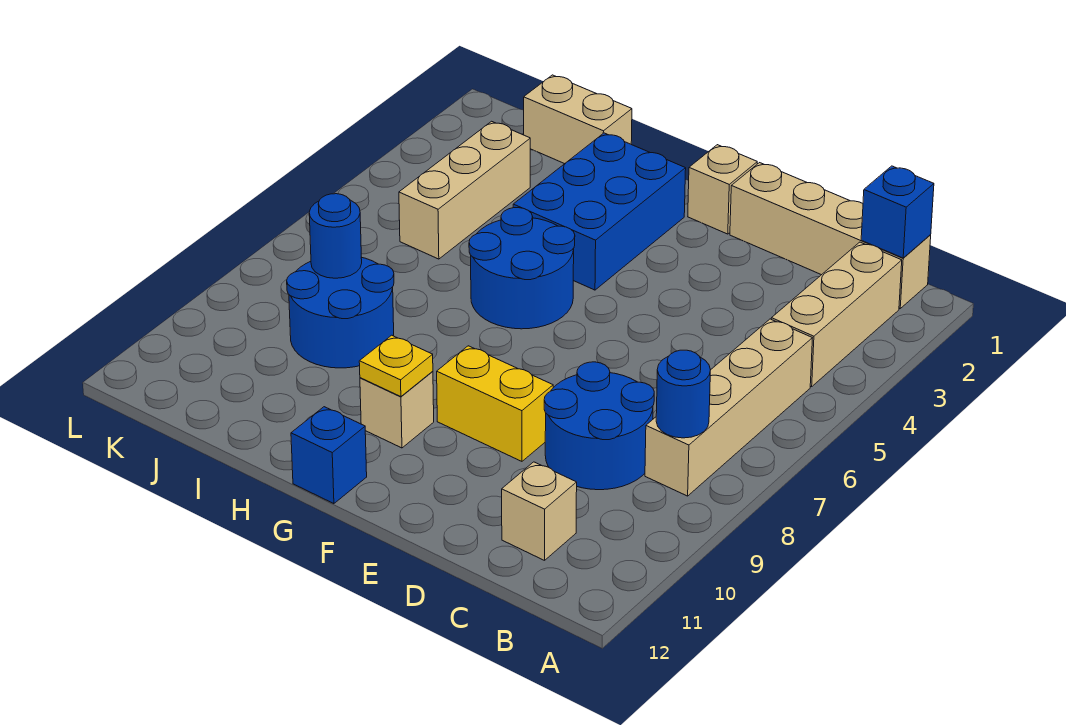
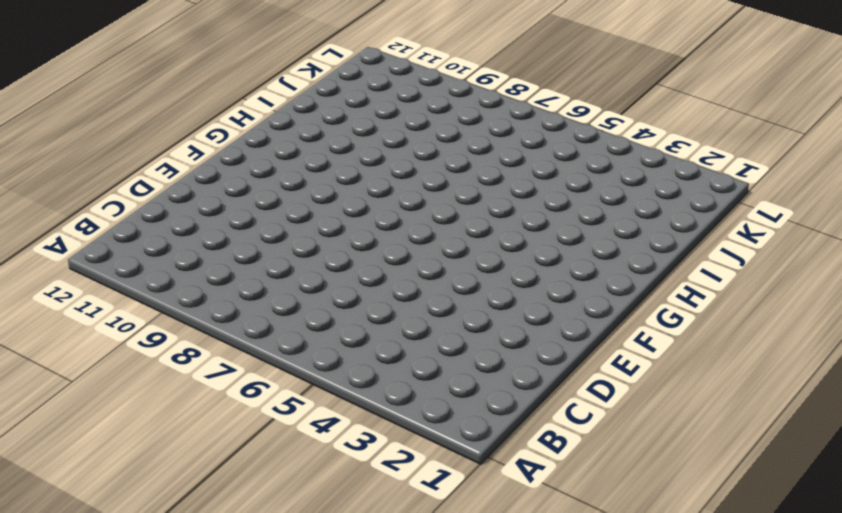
none -> tan 1x4 brick [730,163,931,308]
none -> tan 1x3 brick [771,242,902,387]
none -> tan 1x4 brick [645,319,812,496]

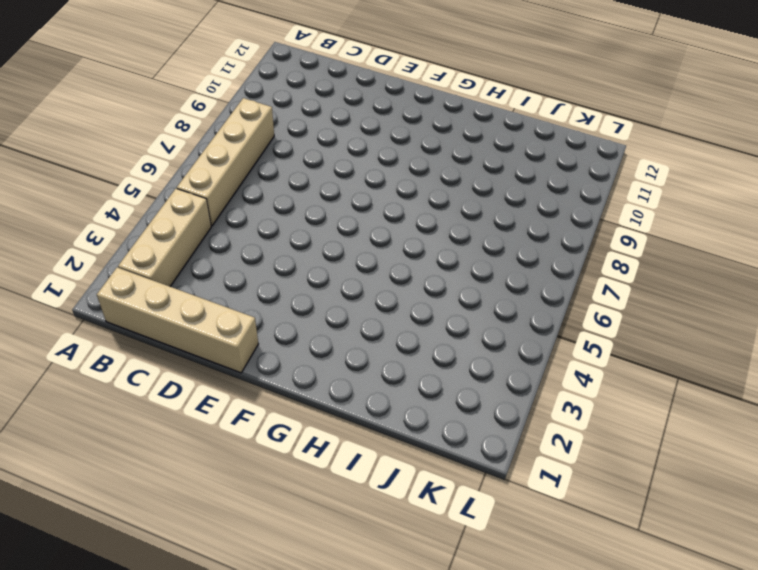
none -> blue 2x2 round brick [544,362,654,490]
none -> tan 1x1 brick [502,462,577,560]
none -> yellow 1x2 brick [437,346,553,461]

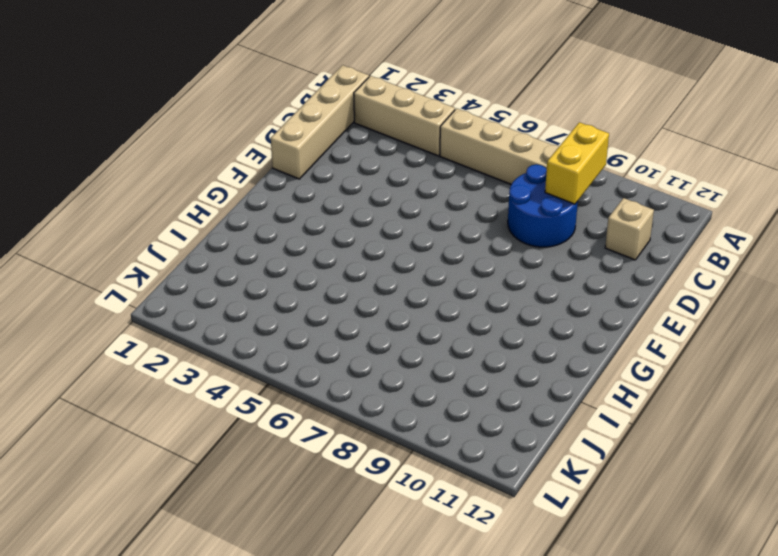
yellow 1x2 brick [545,122,609,204] -> yellow 1x2 brick moved to [437,346,553,461]
none -> tan 1x1 brick [688,145,757,234]
none -> blue 2x3 brick [513,133,686,290]
none -> blue 2x2 round brick [469,208,575,329]

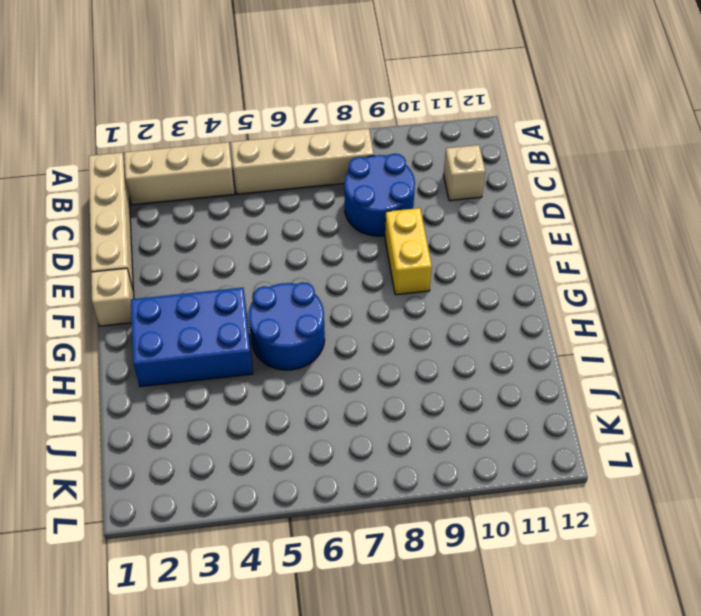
none -> tan 1x1 brick [360,371,434,448]
none -> blue 1x1 brick [291,407,367,504]
none -> tan 1x2 brick [524,75,632,164]

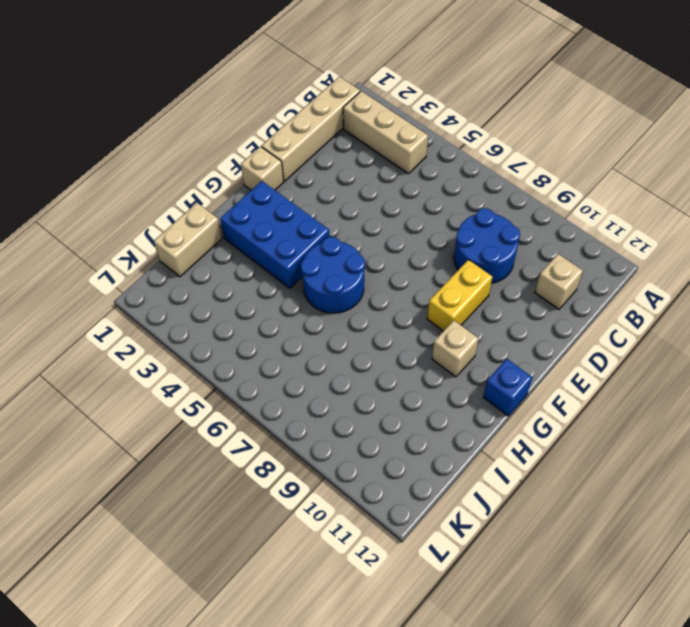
none -> tan 1x4 brick [645,319,812,496]
none -> blue 2x2 round brick [287,257,394,368]
none -> tan 1x3 brick [399,121,530,259]

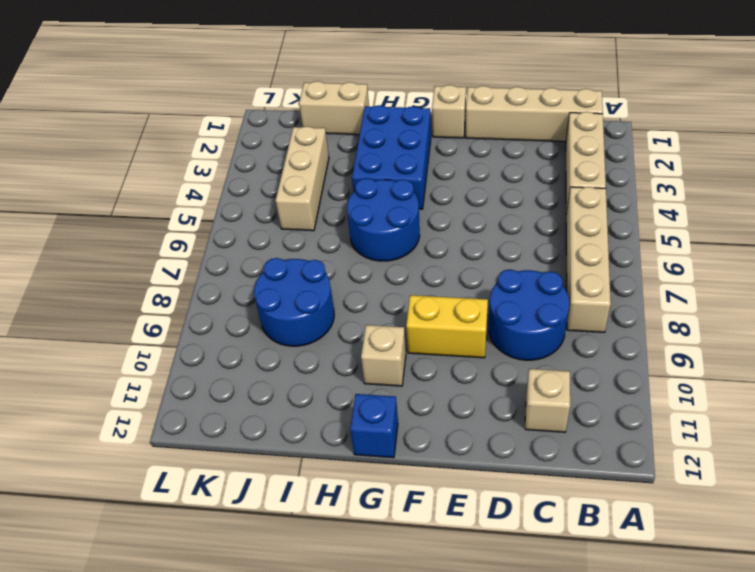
none -> blue 1x1 brick [861,166,934,258]
none -> blue 1x1 round brick [656,350,710,438]
none -> yellow 1x1 plate [359,335,433,397]

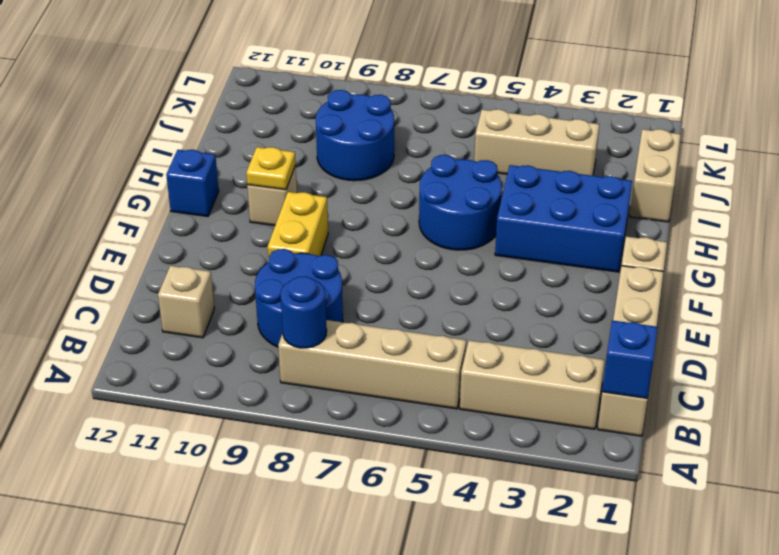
none -> blue 1x1 round brick [309,194,362,278]

